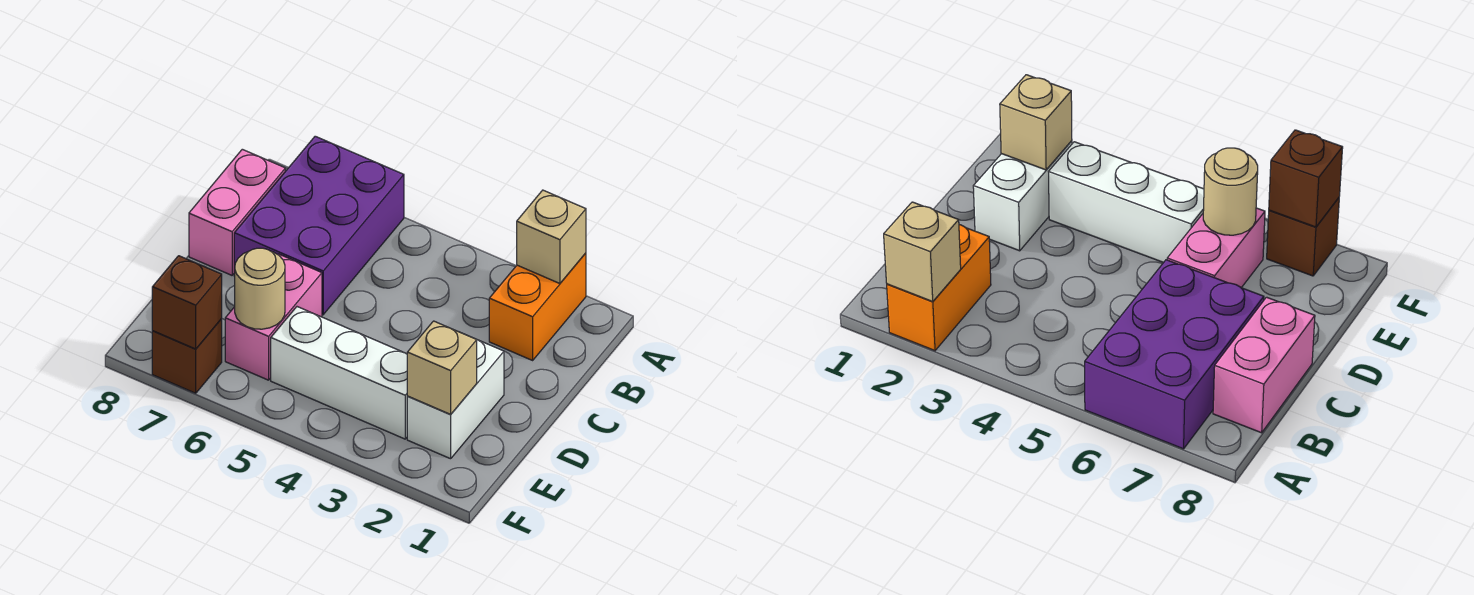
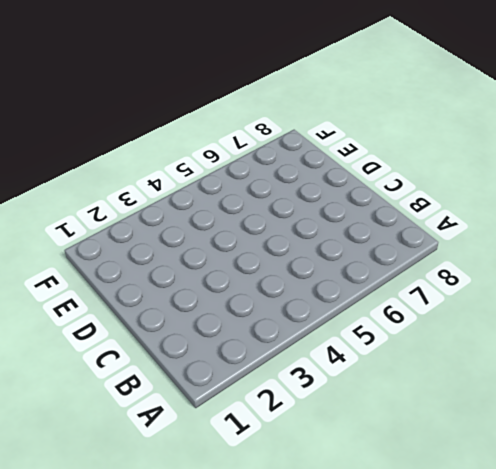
none -> orange 1x2 brick [489,253,586,360]
none -> purple 2x3 brick [234,136,404,315]

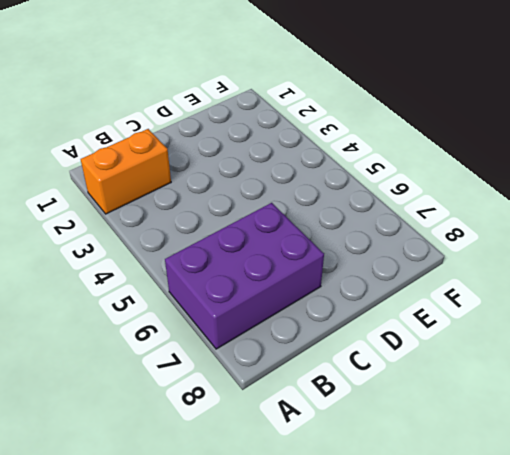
none -> pink 1x2 brick [189,149,285,275]
none -> white 1x2 brick [407,340,504,459]

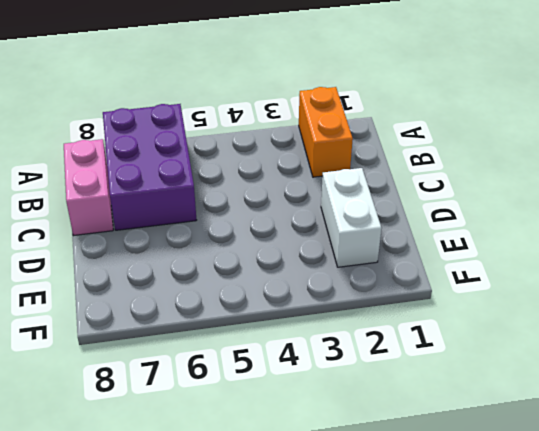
none -> pink 1x2 brick [225,254,322,380]
none -> white 1x3 brick [271,307,408,439]

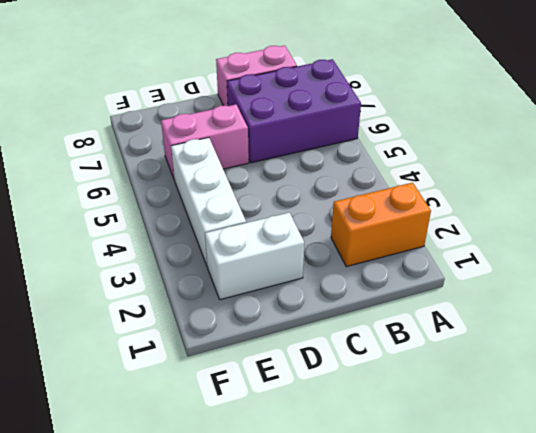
none -> brown 1x1 brick [152,318,222,393]
none -> tan 1x1 brick [517,190,586,283]

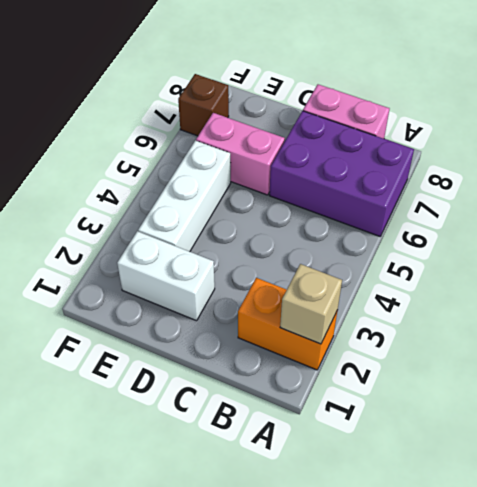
none -> tan 1x1 brick [407,321,477,415]
none -> tan 1x1 round brick [235,248,285,329]

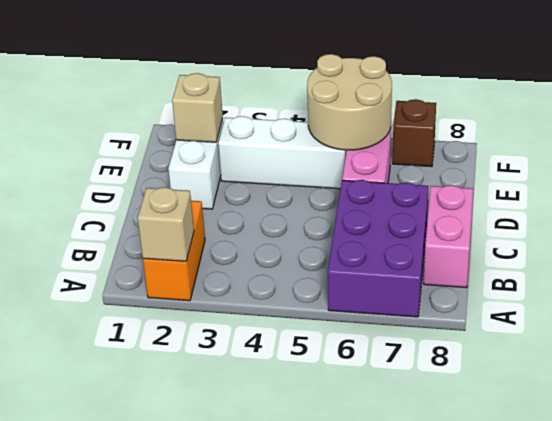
tan 2x2 round brick [307,54,392,150] -> tan 1x1 round brick [235,248,285,329]
none -> brown 1x1 brick [152,256,222,349]

